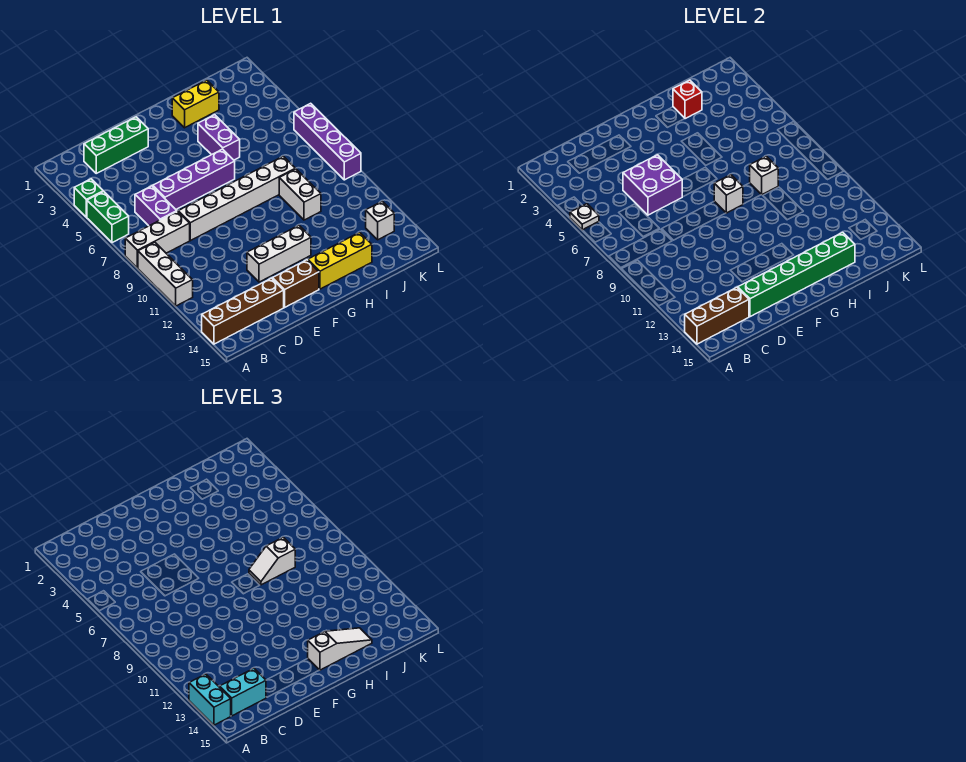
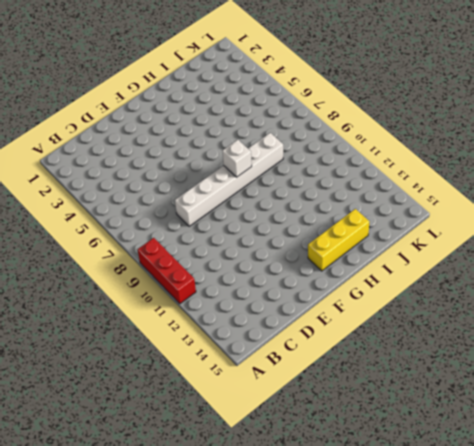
red 1x3 brick [138,238,196,304] -> white 1x3 brick [138,242,193,306]
none -> green 1x1 brick [74,179,103,217]
none -> green 1x2 brick [87,191,129,243]
none -> white 1x3 brick [125,211,190,268]

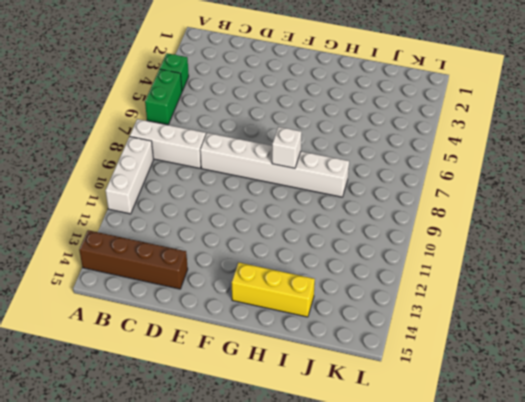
none -> green 1x3 brick [84,117,148,173]
none -> purple 1x2 brick [135,186,177,226]
none -> purple 1x4 brick [153,149,235,209]

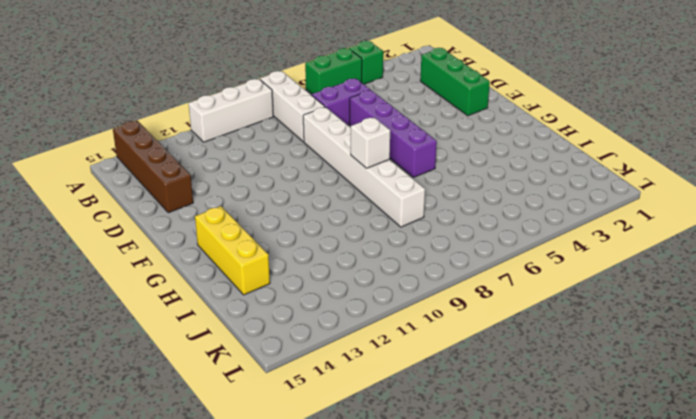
none -> white 1x3 brick [247,225,311,282]
none -> brown 1x2 brick [272,260,319,307]
none -> yellow 1x2 brick [172,80,219,128]

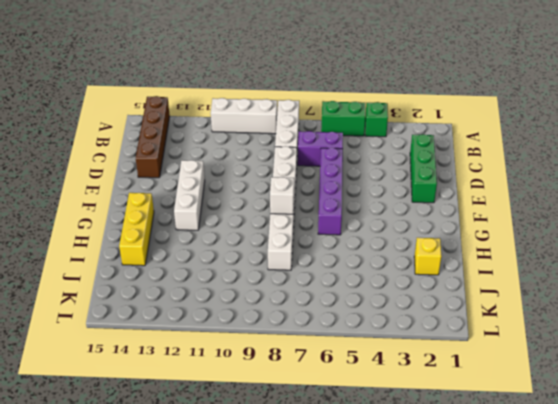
yellow 1x1 brick [414,238,441,275] -> yellow 1x2 brick [172,80,219,128]
none -> brown 1x2 brick [272,260,319,307]
none -> purple 1x2 brick [198,115,240,160]
none -> white 1x2 brick [279,169,321,220]

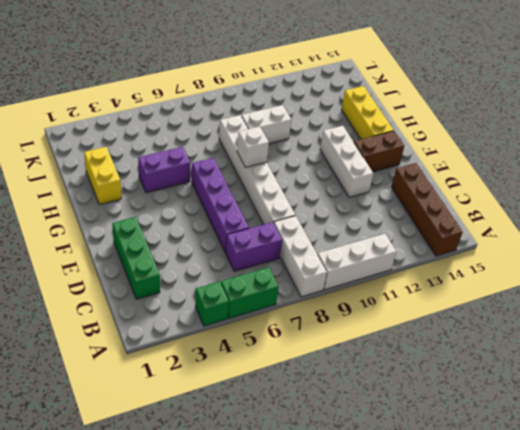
brown 1x2 brick [354,131,404,172] -> brown 1x2 brick turned to [272,260,319,307]
none -> white 1x1 brick [366,201,394,240]
none -> purple 1x4 brick [294,103,361,180]
none -> white 1x1 plate [570,204,599,230]

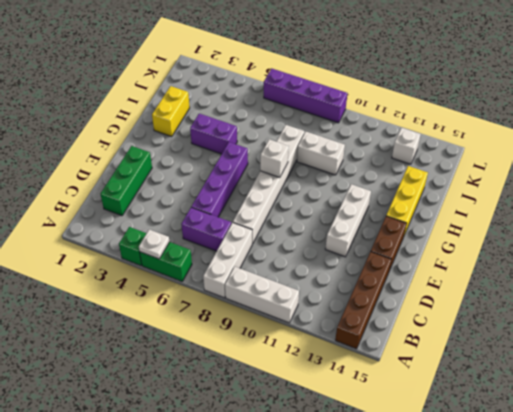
none -> brown 1x3 brick [685,287,749,344]
none -> purple 2x2 brick [623,155,682,215]
none -> green 1x6 brick [738,232,855,317]

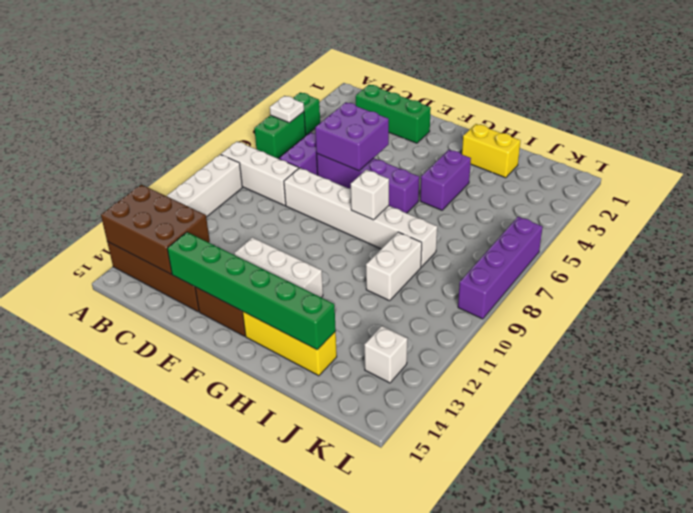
brown 2x3 brick [101,185,210,274] -> brown 1x3 brick [685,287,749,344]
none -> red 1x1 brick [673,80,702,119]
none -> white 1x1 brick [750,156,778,195]
none -> cyan 1x2 brick [189,674,231,725]

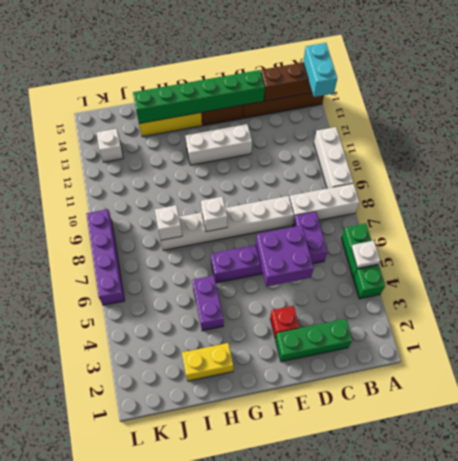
red 1x1 brick [270,306,299,339] -> red 1x1 brick moved to [673,80,702,119]
none -> white 1x2 brick [279,169,321,220]
none -> cyan 1x2 brick [219,668,266,716]
none -> white 1x3 slope [308,628,372,670]

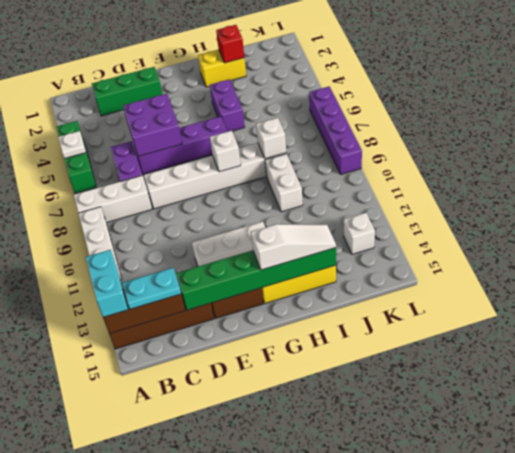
cyan 1x2 plate [122,268,181,309] -> cyan 1x2 brick [219,668,266,716]
none -> white 1x2 slope [249,537,295,585]

